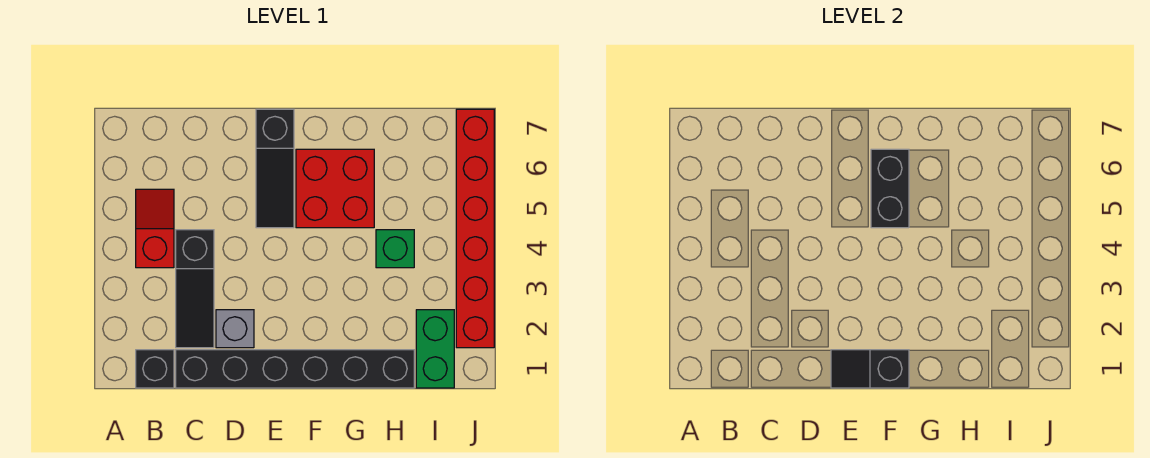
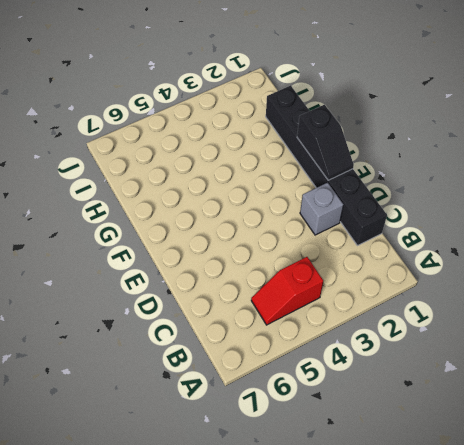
none -> black 1x1 brick [136,350,174,388]
none -> black 1x3 slope [176,230,214,348]
none -> black 1x3 slope [256,109,294,228]

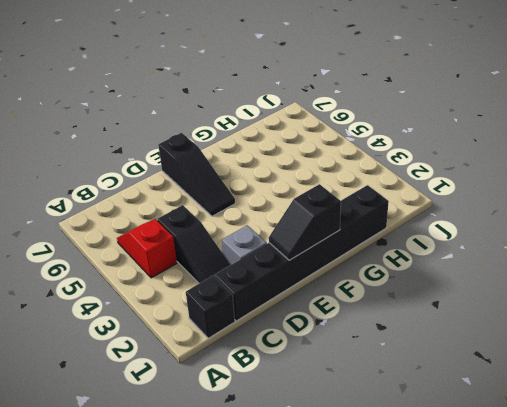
none -> red 2x2 brick [296,149,374,228]
none -> green 1x1 brick [376,230,414,268]
none -> green 1x2 brick [416,310,454,388]

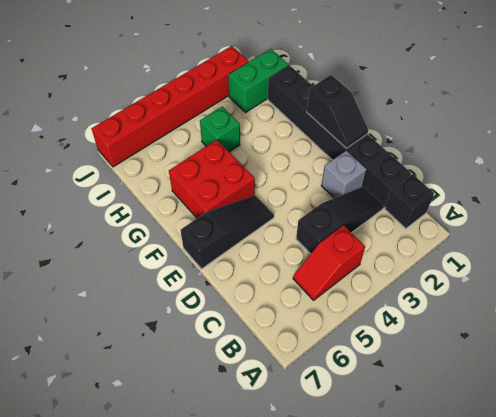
none -> black 1x2 brick [871,149,909,228]

